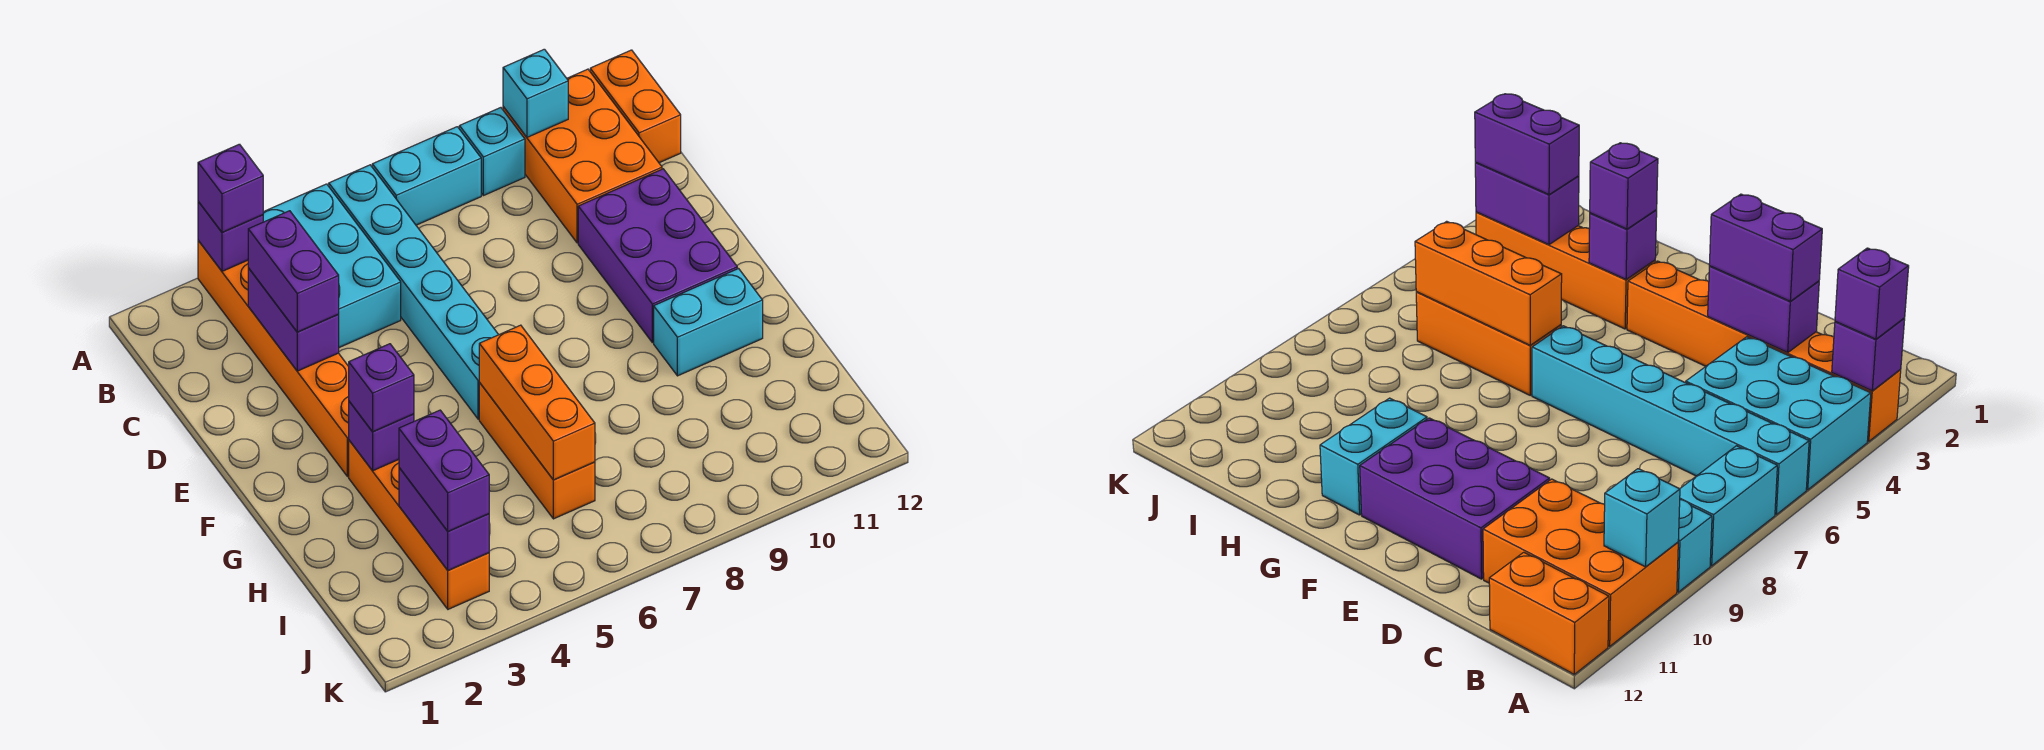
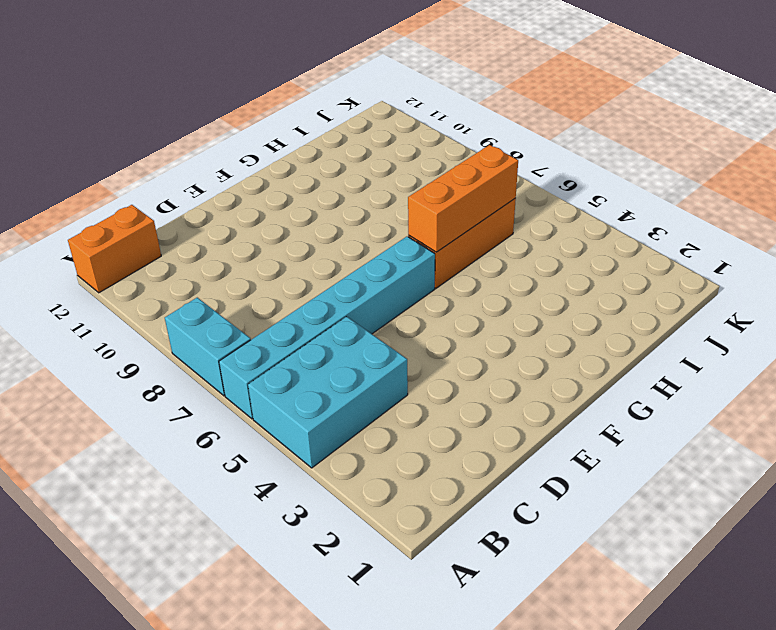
none -> orange 1x6 brick [198,241,349,477]
none -> cyan 1x1 brick [459,108,525,196]
none -> orange 2x3 brick [503,69,662,243]

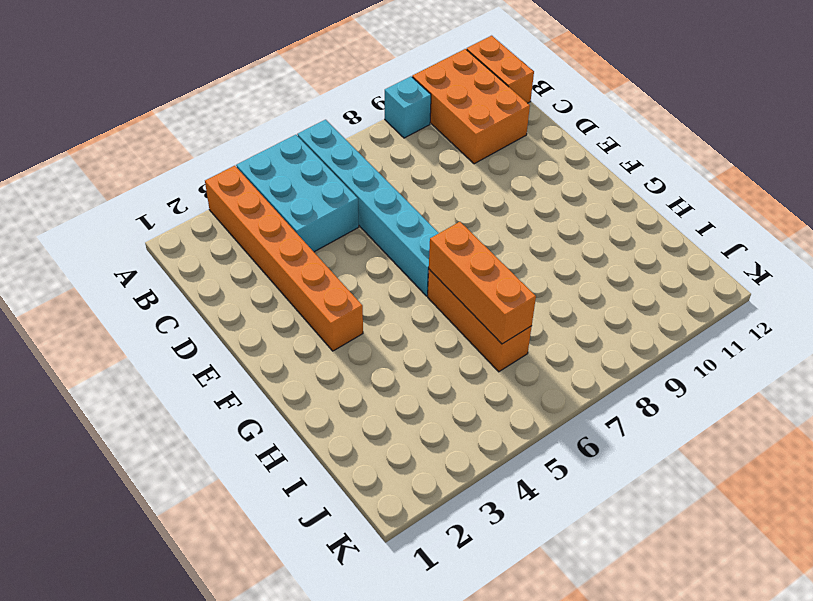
none -> cyan 1x2 brick [372,127,481,225]
none -> purple 2x3 brick [578,169,737,343]
none -> orange 1x4 brick [349,441,489,609]

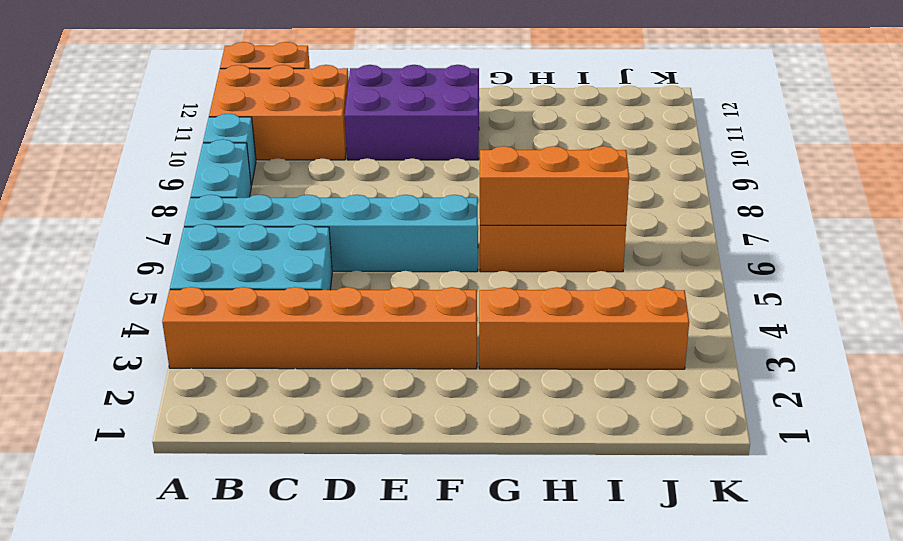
none -> cyan 1x2 brick [654,269,763,376]
none -> purple 1x1 brick [198,202,263,271]
none -> cyan 1x1 brick [503,49,568,137]

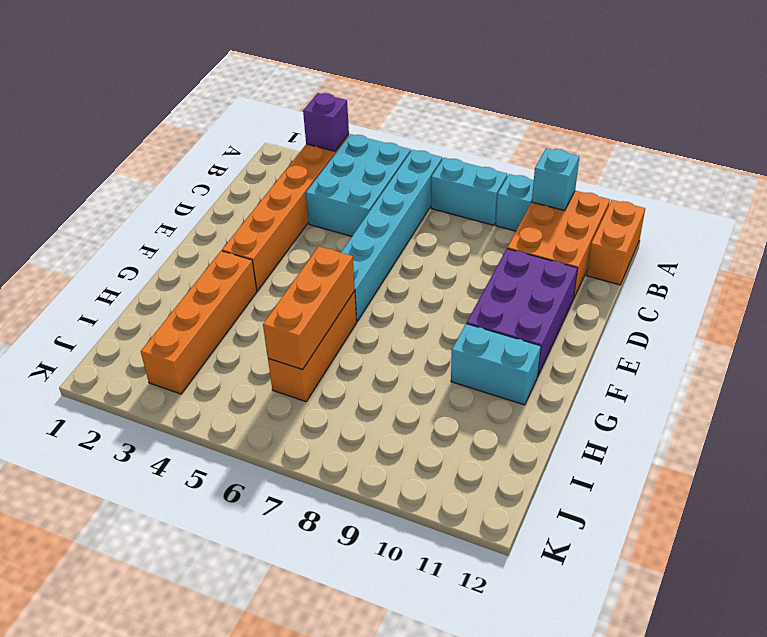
none -> purple 1x2 brick [248,268,339,371]
none -> purple 1x1 brick [349,402,414,471]
none -> purple 1x2 brick [399,468,489,571]

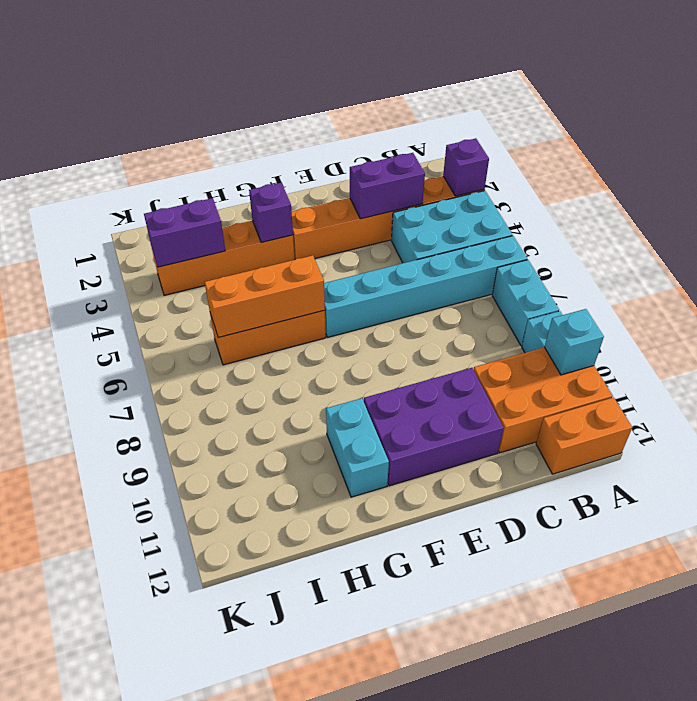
none -> purple 1x1 brick [198,144,263,233]
none -> purple 1x2 brick [248,211,339,332]
none -> purple 1x1 brick [349,344,414,432]

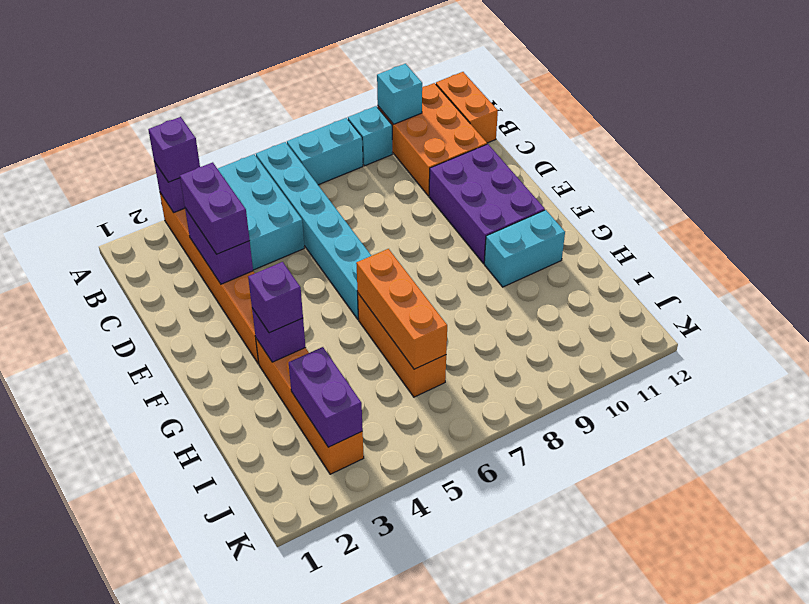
none -> purple 1x2 brick [399,410,489,532]

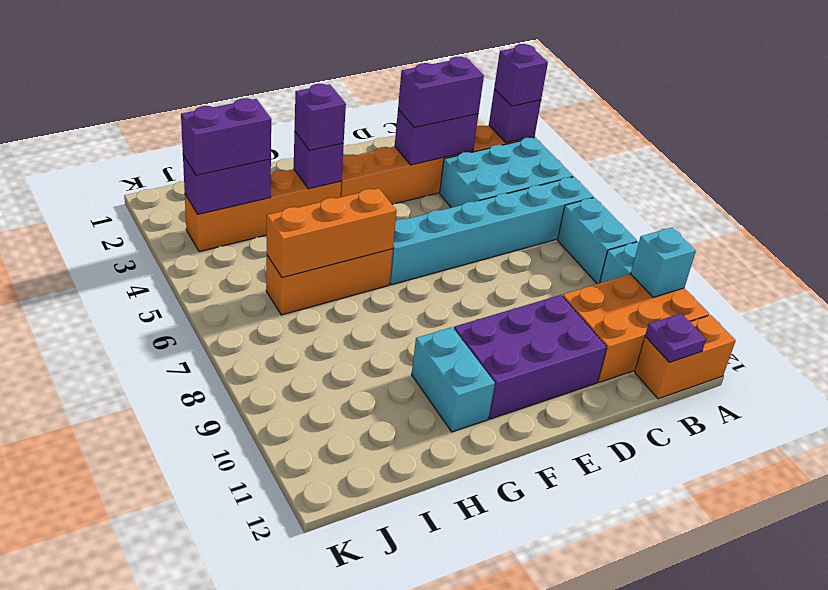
purple 1x1 plate [645,313,706,362] -> none

